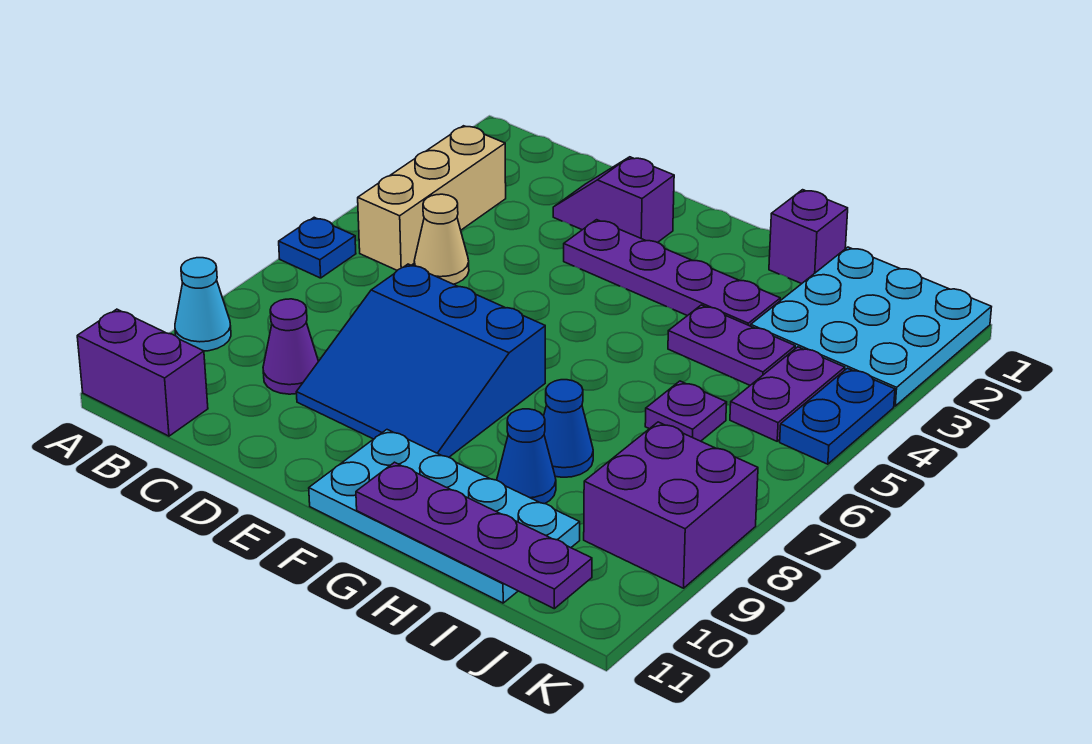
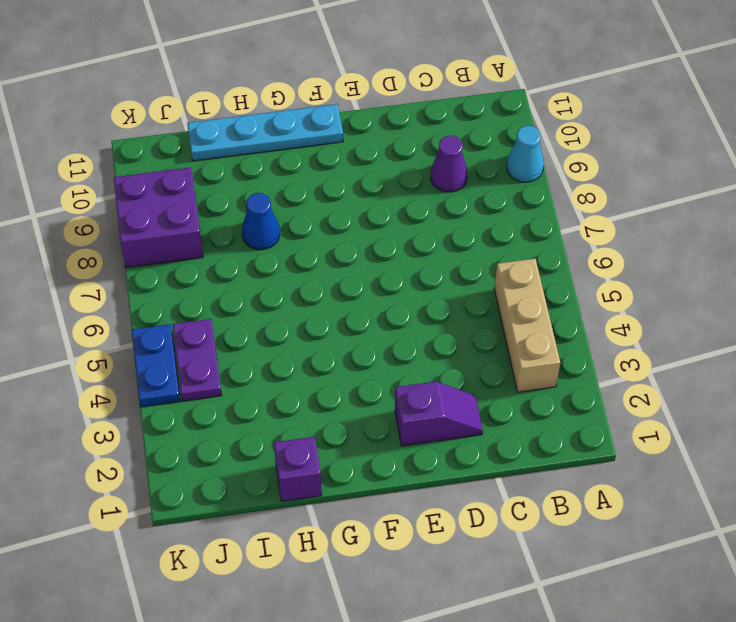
cyan 1x4 plate [187,104,343,161] -> cyan 2x4 plate [309,430,580,603]
none -> blue 1x1 plate [279,217,356,278]
none -> purple 1x2 brick [77,309,208,436]
none -> tan 1x1 cone [414,194,469,284]

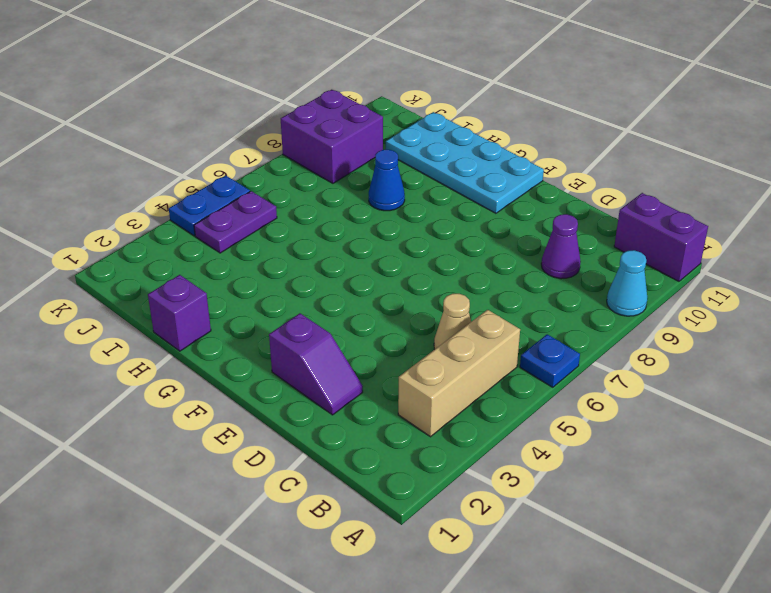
none -> blue 3x3 slope [296,264,545,457]
none -> purple 1x4 plate [564,220,780,326]
none -> purple 1x2 plate [668,305,795,385]

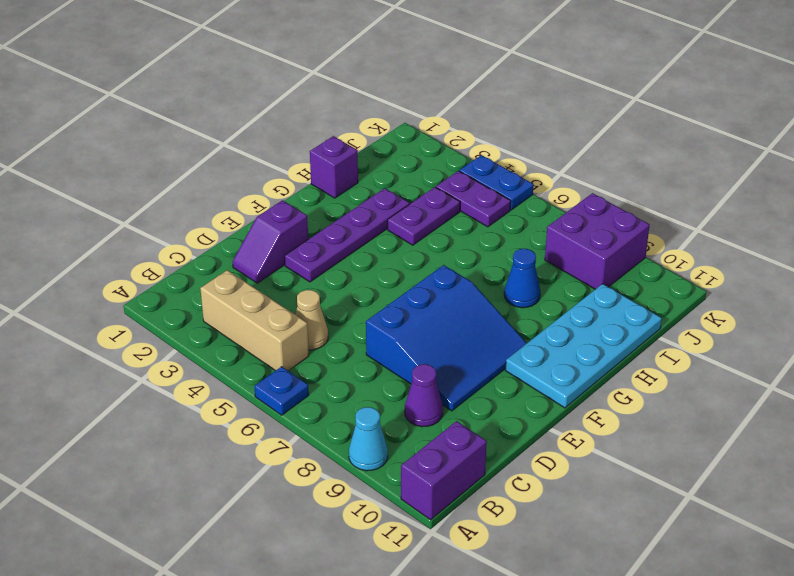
none -> blue 1x1 cone [497,409,556,504]
none -> cyan 3x3 plate [751,247,991,406]
none -> purple 1x1 plate [645,381,727,441]

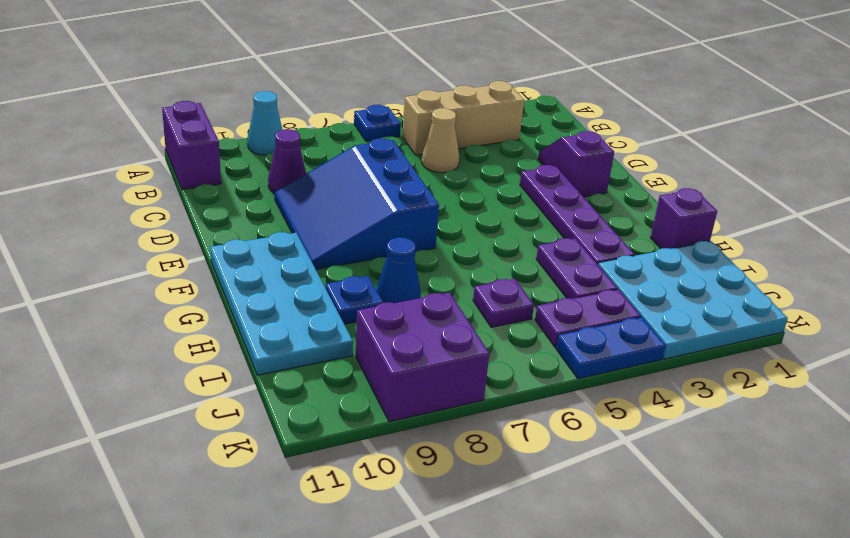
blue 1x1 plate [326,276,383,324] -> blue 1x1 cone [497,409,556,504]
none -> purple 1x4 plate [356,462,592,609]

